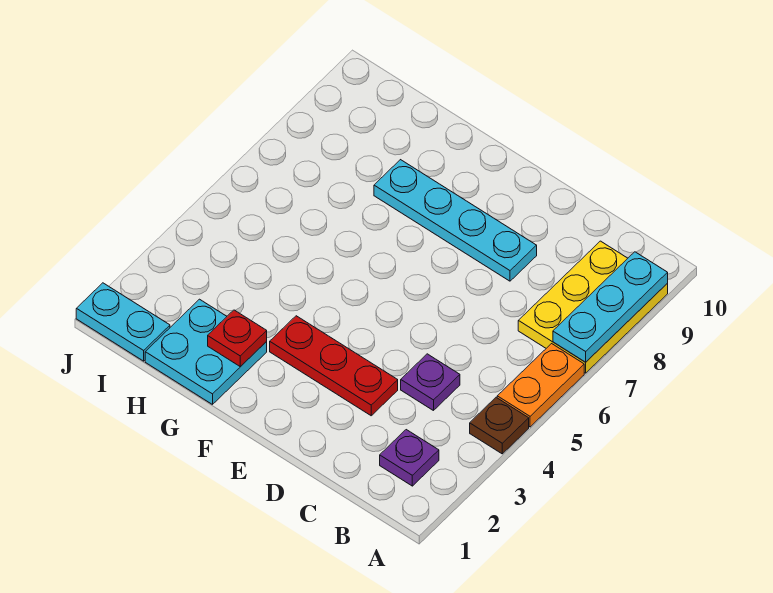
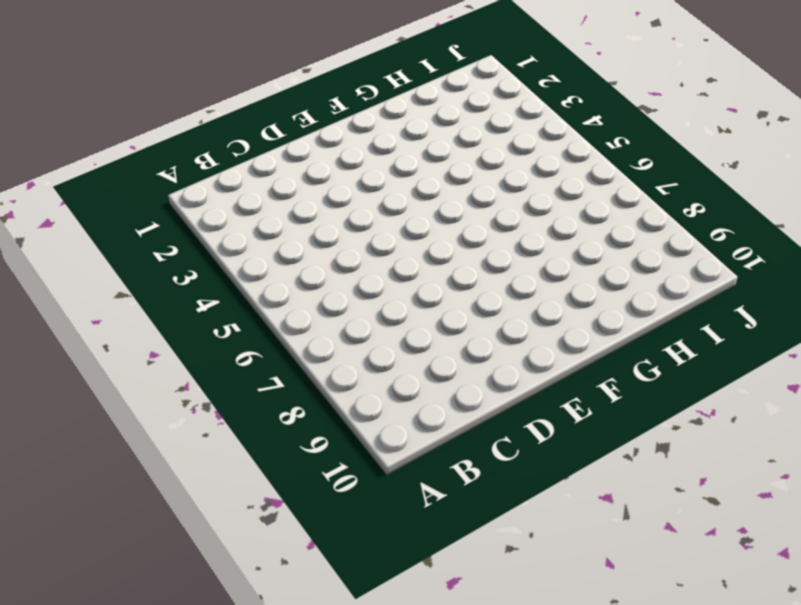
none -> brown 1x1 plate [470,397,529,454]
none -> orange 1x2 plate [497,344,584,427]

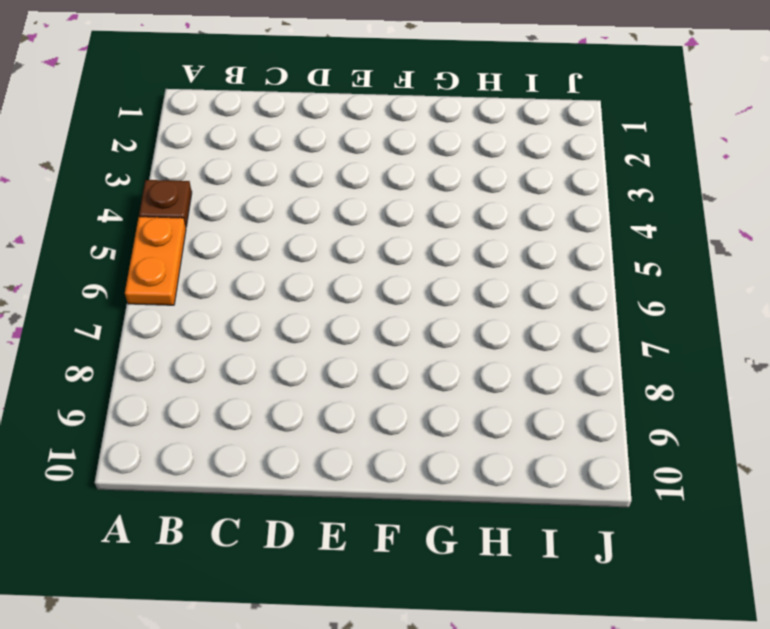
none -> yellow 2x3 plate [518,241,668,373]
none -> purple 1x1 plate [380,430,439,486]

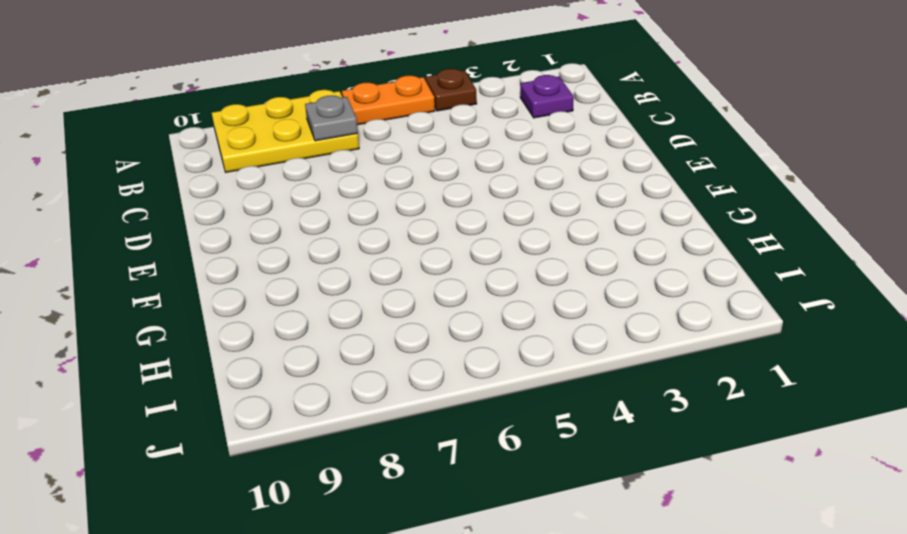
grey 1x1 plate [305,95,358,141] -> none
none -> purple 1x1 plate [401,354,460,411]
none -> red 1x3 plate [270,316,398,416]

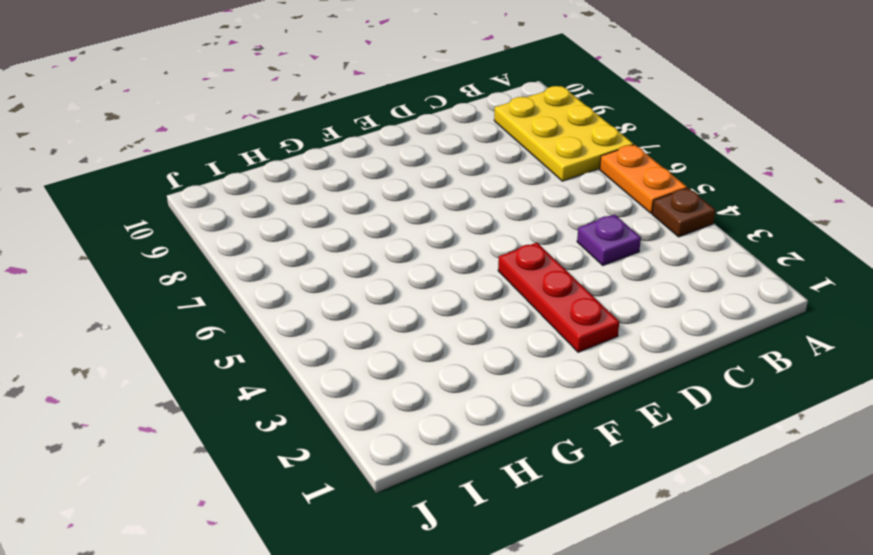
red 1x3 plate [498,243,619,352] -> red 1x3 plate turned to [270,316,398,416]
none -> purple 1x1 plate [380,430,439,486]
none -> cyan 1x4 plate [374,160,537,281]

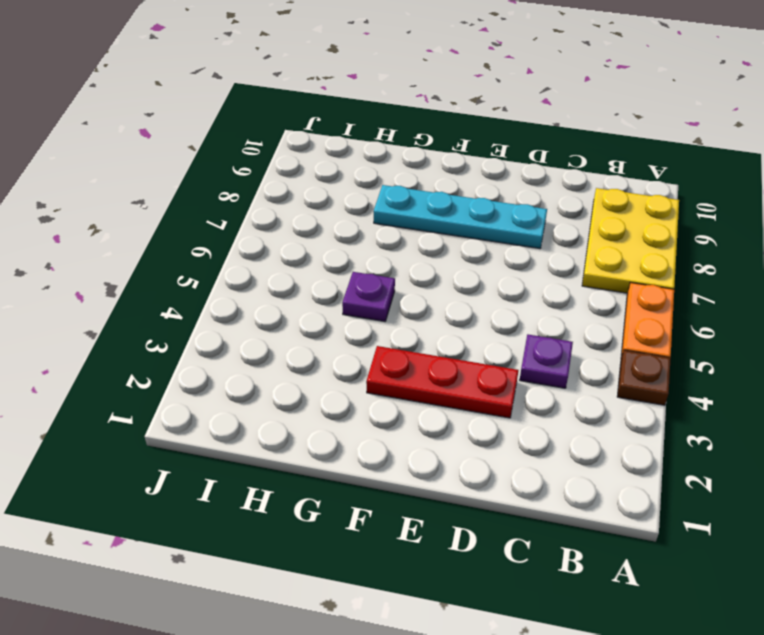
purple 1x1 plate [342,272,395,321] -> purple 1x1 plate moved to [380,430,439,486]
none -> cyan 2x2 plate [145,299,267,405]
none -> cyan 1x2 plate [76,283,170,361]

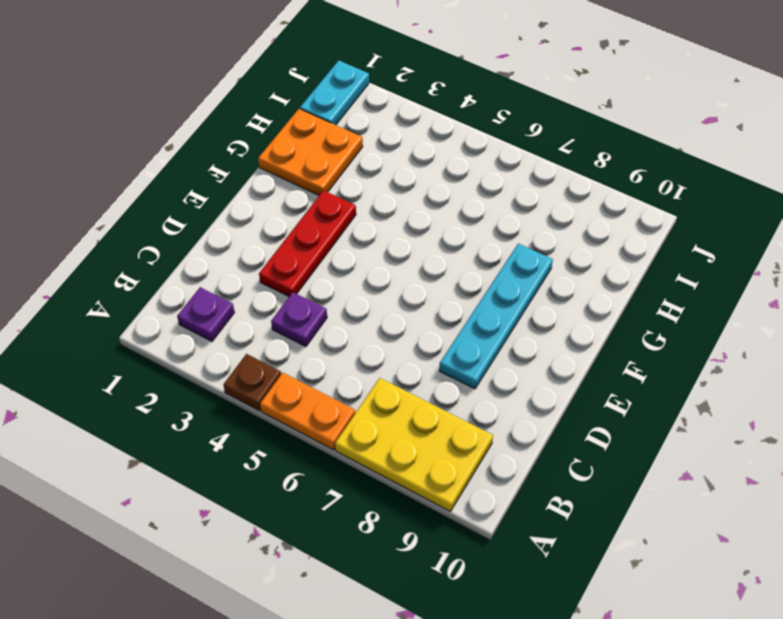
orange 2x2 plate [258,109,363,195] -> cyan 2x2 plate [145,299,267,405]
none -> cyan 1x3 plate [553,252,668,362]
none -> red 1x1 plate [208,310,267,367]

